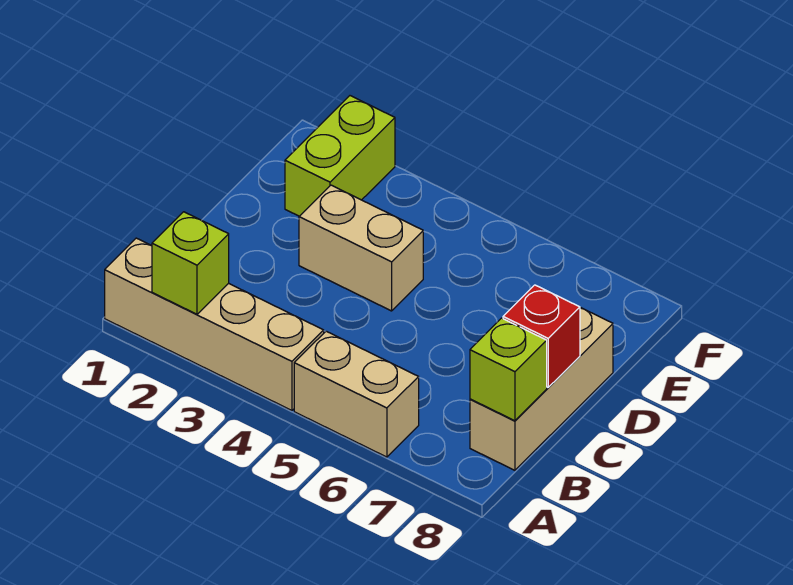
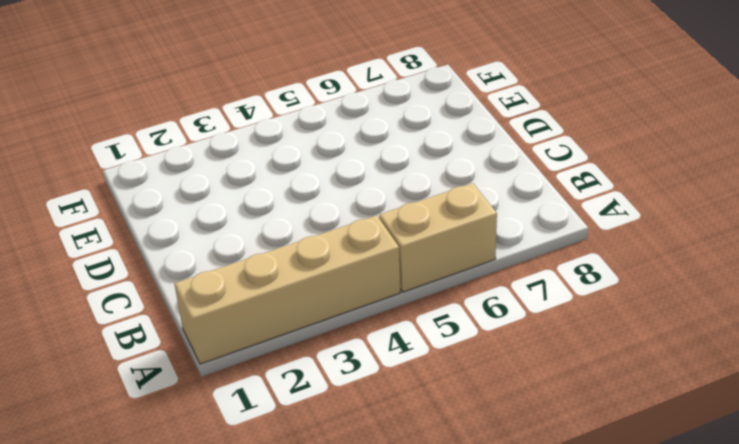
none -> tan 1x3 brick [470,307,613,470]
none -> tan 1x2 brick [299,185,423,311]

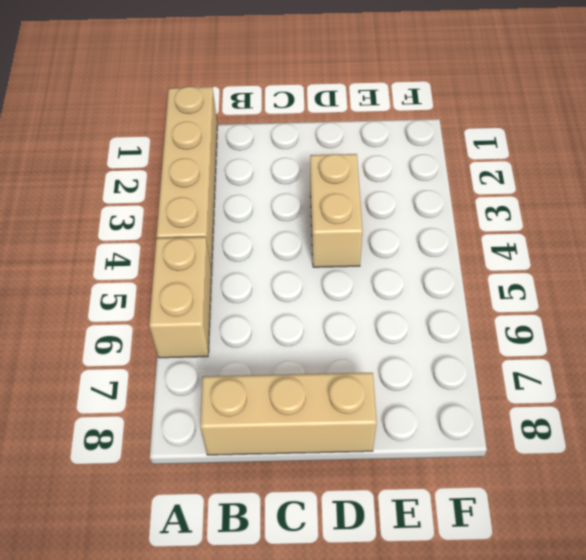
none -> lime 1x2 brick [285,96,395,216]
none -> lime 1x1 brick [152,212,229,314]

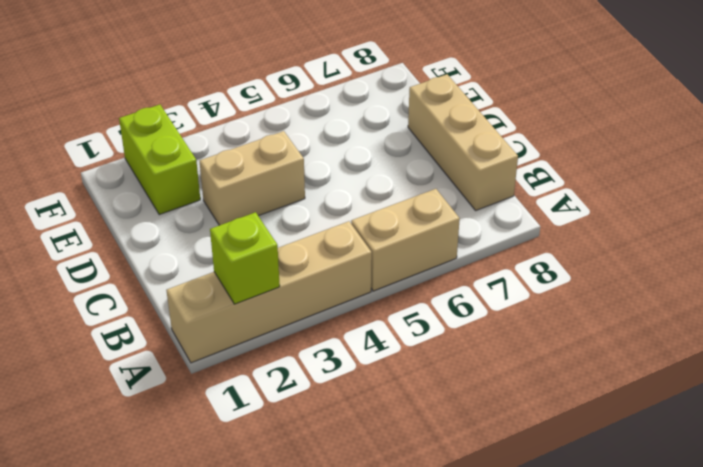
none -> lime 1x1 brick [470,318,547,421]
none -> red 1x1 brick [503,285,580,387]

